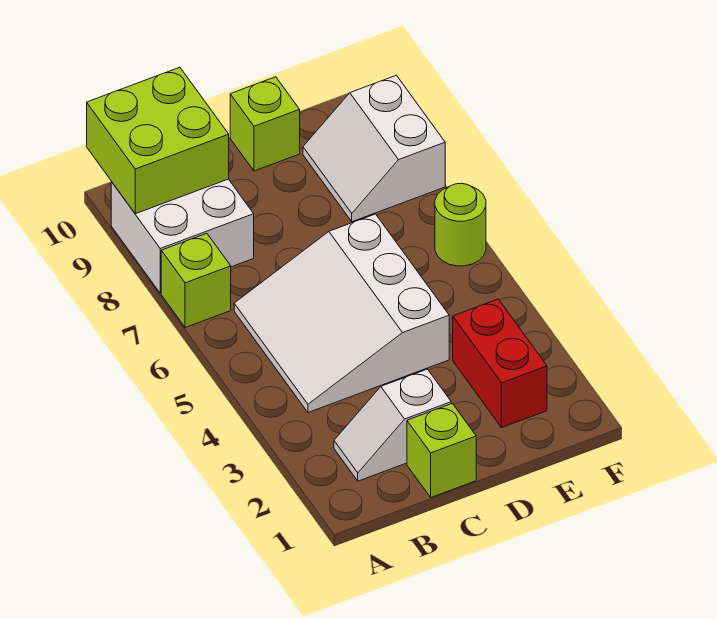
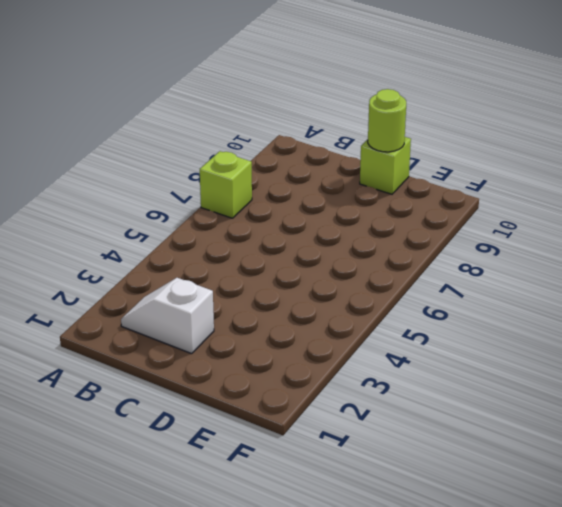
lime 1x1 round brick [368,89,406,152] -> lime 1x1 round brick moved to [435,183,486,266]
none -> white 2x2 brick [111,179,254,293]
none -> white 3x3 slope [234,214,449,413]

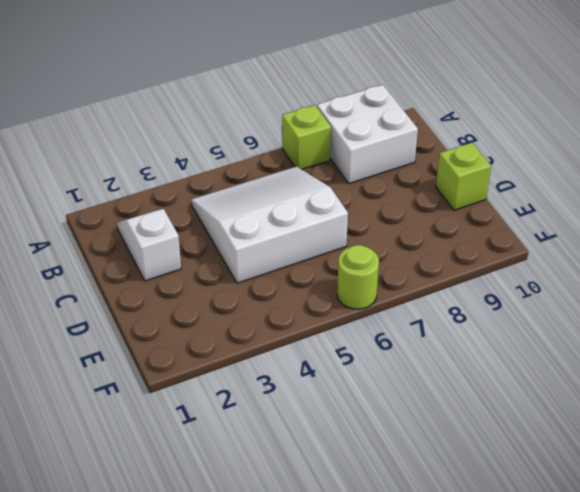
none -> lime 1x1 brick [407,403,476,497]
none -> red 1x2 brick [453,299,547,428]

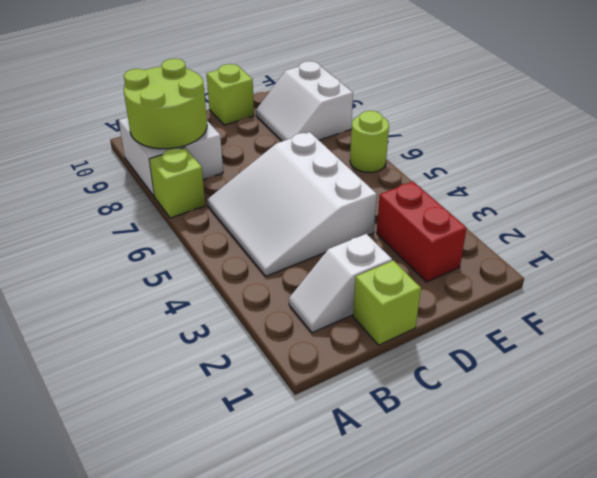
lime 2x2 round brick [124,59,207,149] -> lime 2x2 brick [87,67,229,214]

